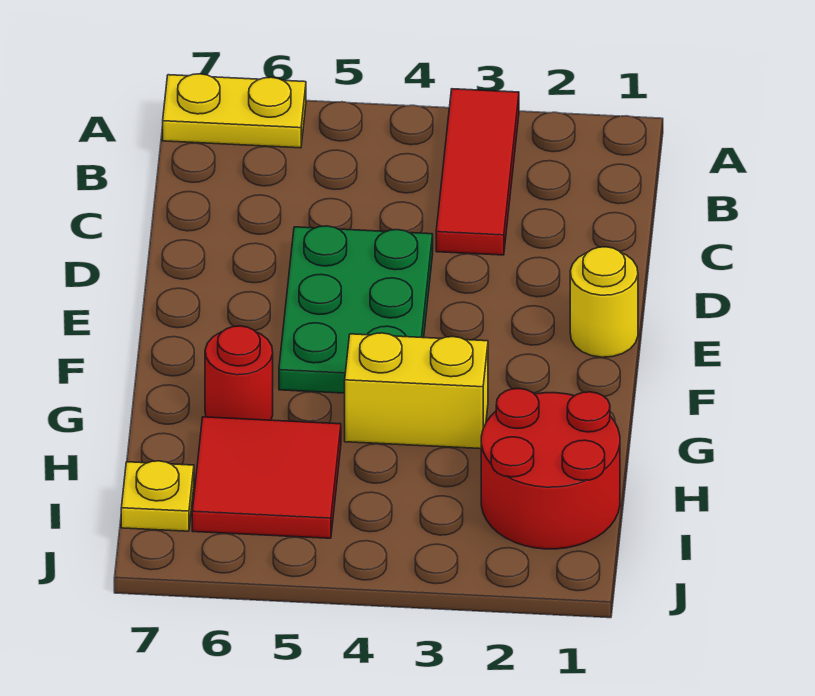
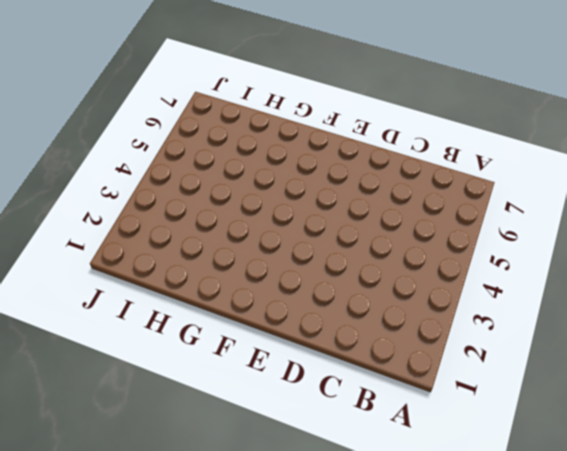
none -> red 1x3 tile [436,89,519,255]
none -> yellow 1x2 plate [163,74,306,148]

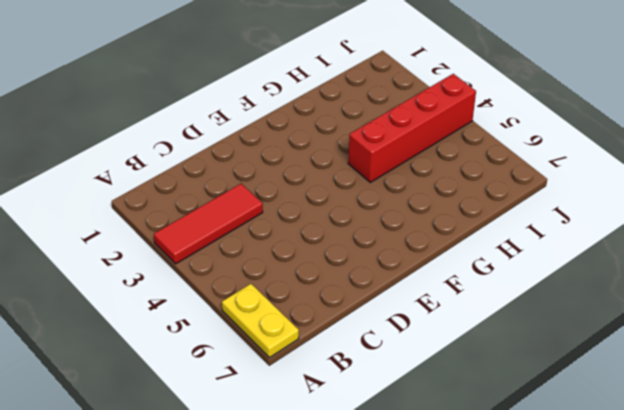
red 1x4 brick [348,74,476,182] -> yellow 1x2 brick [345,333,488,449]
none -> green 2x3 plate [279,226,433,393]
none -> yellow 1x1 round brick [570,247,638,357]

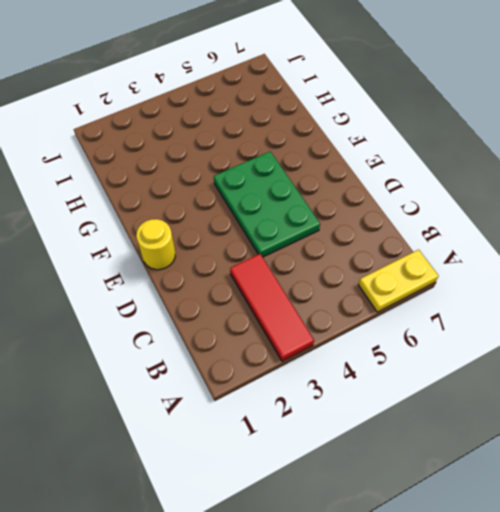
none -> yellow 1x2 brick [345,333,488,449]
none -> red 1x1 round brick [205,326,273,420]

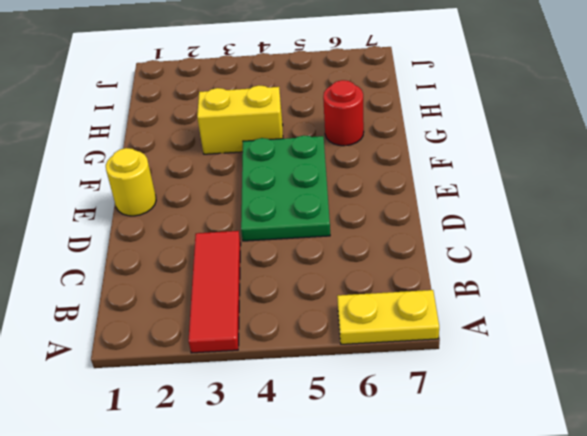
none -> red 2x2 round brick [481,389,620,549]
none -> red 2x2 tile [192,417,341,538]

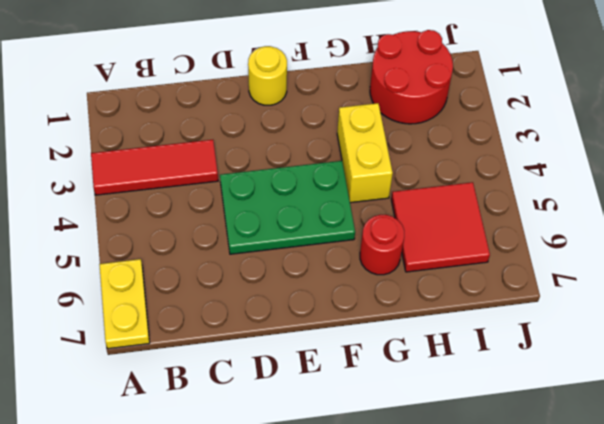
none -> yellow 1x1 plate [121,461,194,531]

